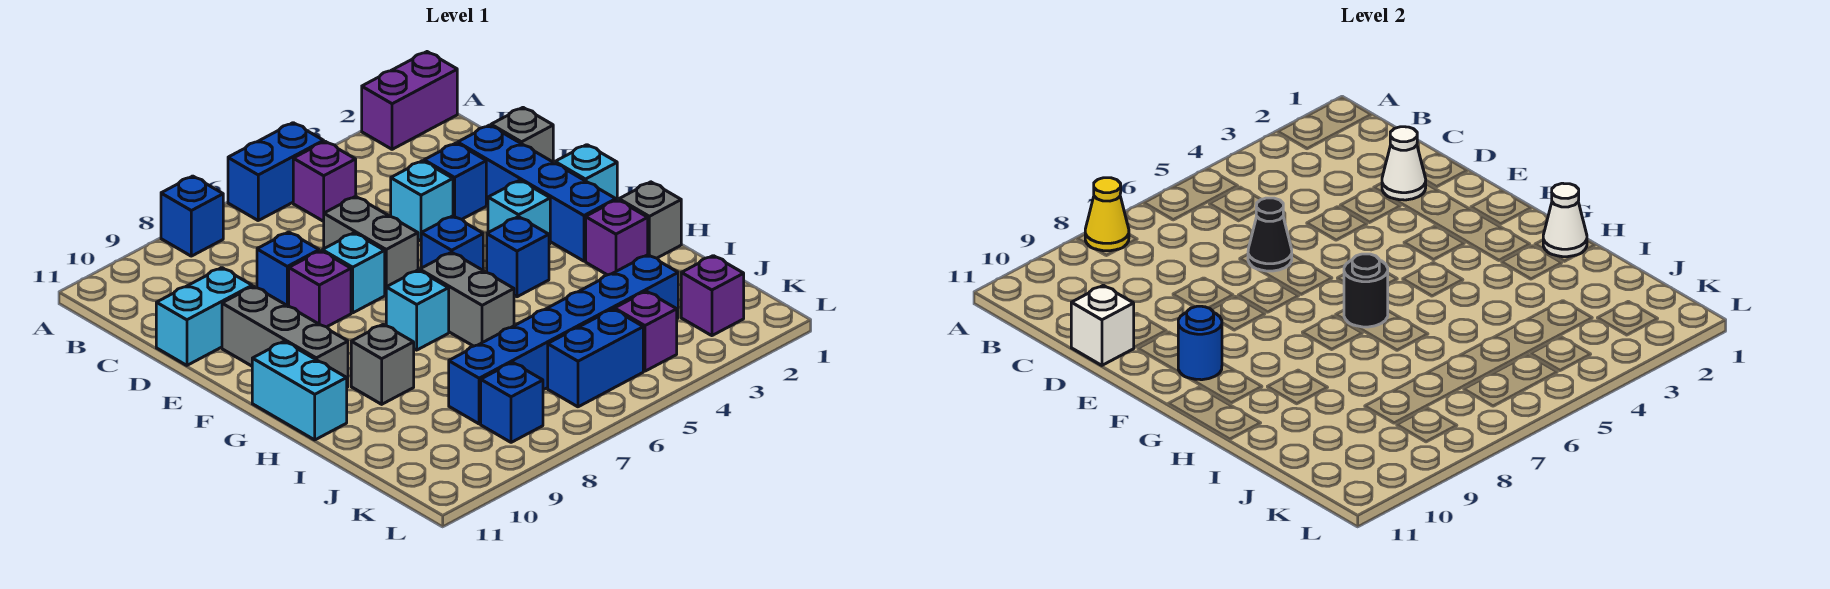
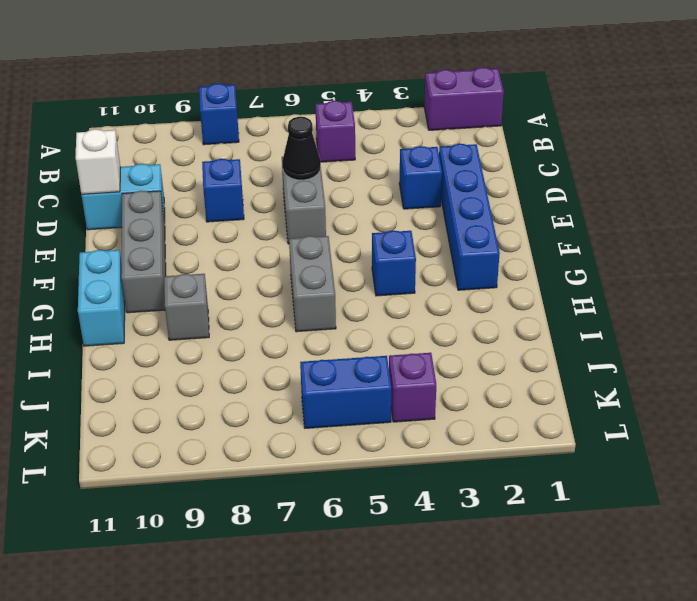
none -> blue 1x2 brick [228,123,324,220]
none -> grey 1x1 brick [491,108,553,162]
none -> cyan 1x1 brick [391,161,453,241]
none -> cyan 1x1 brick [322,233,385,313]

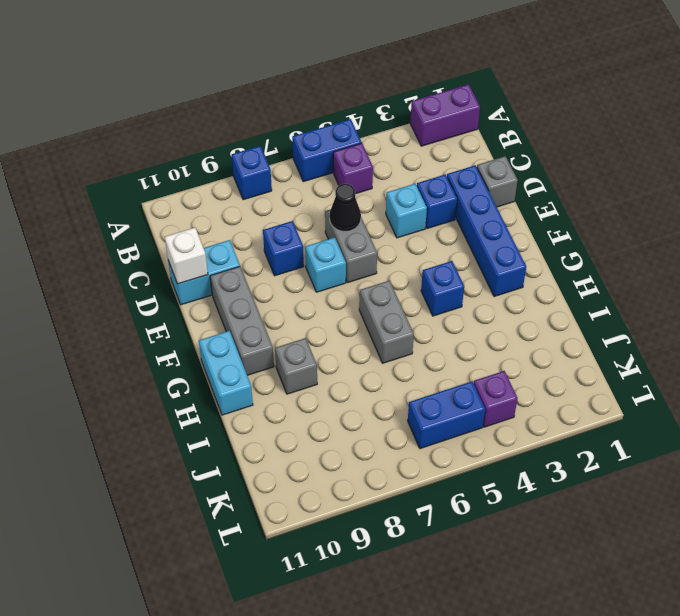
none -> purple 1x1 brick [289,251,351,327]
none -> cyan 1x1 brick [555,145,617,200]
none -> cyan 1x1 brick [488,180,550,244]
none -> blue 1x1 brick [421,216,483,270]

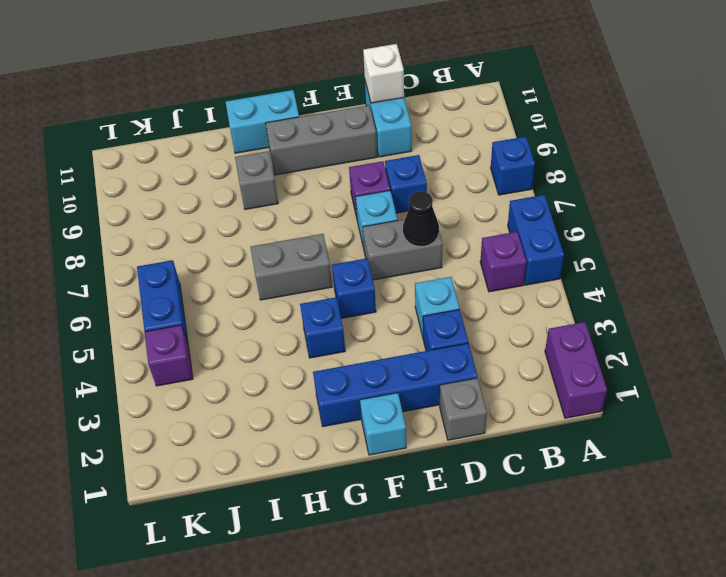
none -> cyan 1x1 brick [488,180,550,244]
none -> cyan 1x1 brick [386,270,449,350]
none -> grey 1x1 brick [619,182,681,258]
none -> purple 1x1 brick [586,200,648,275]

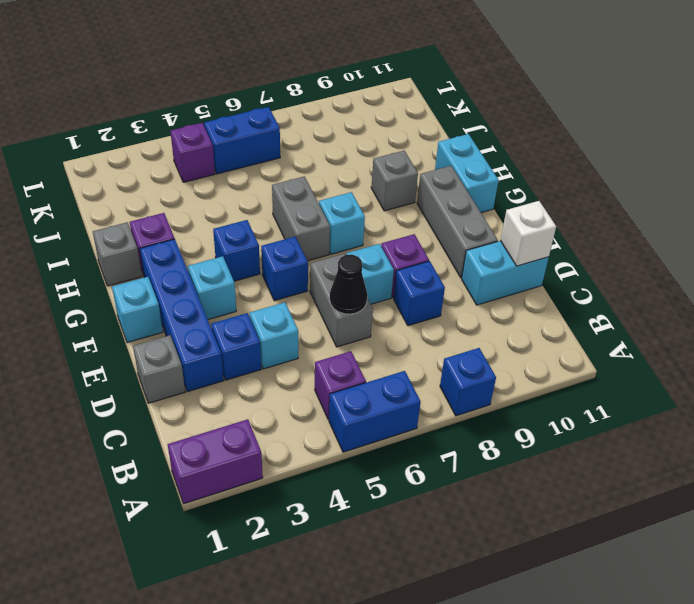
none -> blue 1x6 brick [449,255,678,424]
none -> purple 1x1 brick [681,256,744,336]
none -> blue 1x1 brick [481,362,543,442]
none -> yellow 1x1 cone [1085,178,1129,251]

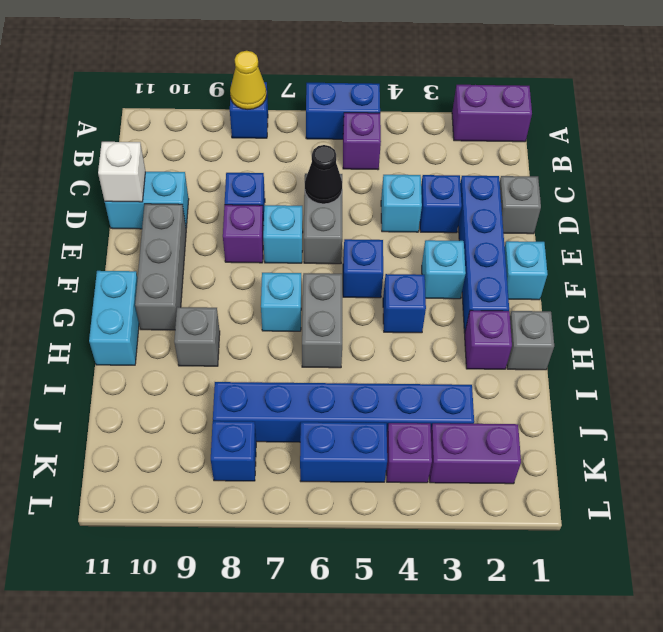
purple 1x2 brick [429,423,521,484] -> purple 1x1 brick [681,256,744,336]
none -> white 1x1 cone [1382,127,1426,200]
none -> blue 1x1 round brick [1178,306,1222,380]
none -> black 1x1 round brick [1344,254,1388,327]
none -> white 1x1 cone [1543,183,1587,257]

